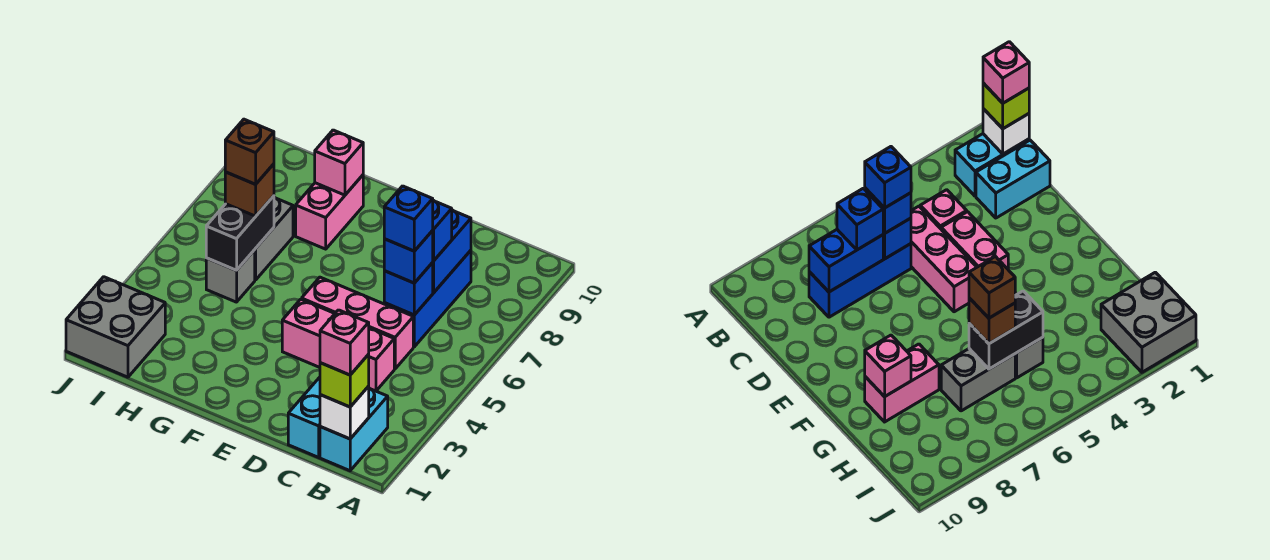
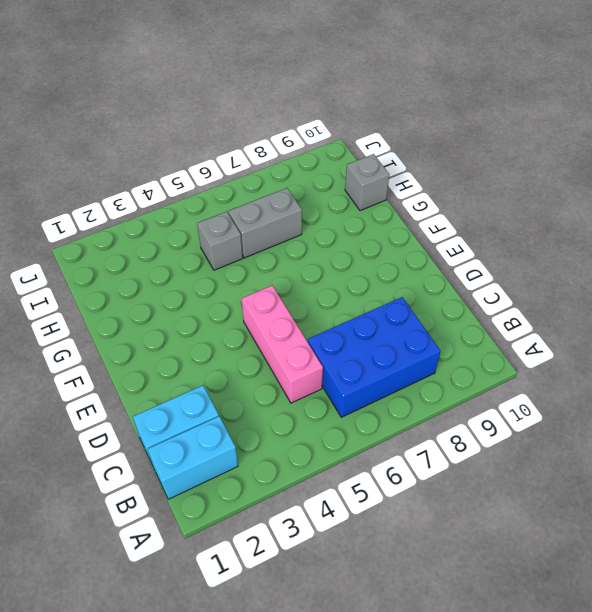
blue 2x3 brick [308,297,441,417] -> blue 1x3 brick [384,250,471,347]
grey 1x1 brick [345,154,389,211] -> none
none -> pink 1x1 brick [368,328,394,391]
none -> pink 1x2 brick [282,299,335,367]
none -> pink 1x2 brick [296,175,363,249]

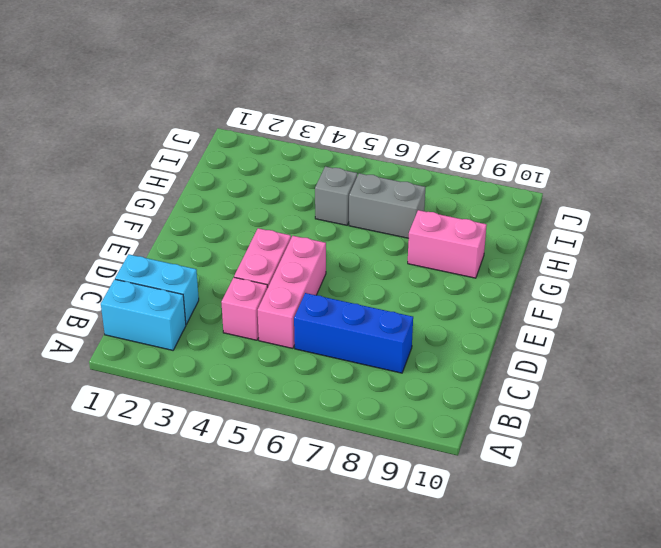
none -> grey 2x2 brick [66,277,165,377]
none -> white 1x1 brick [320,387,369,439]
none -> blue 1x1 brick [384,263,433,315]

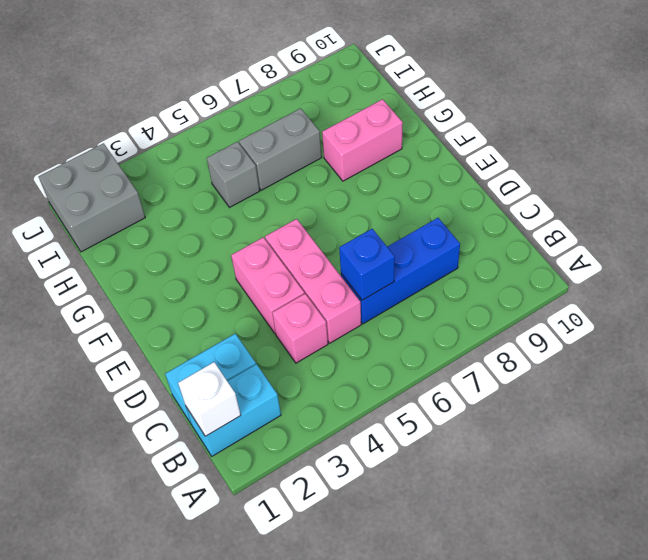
none -> blue 1x2 brick [432,210,471,293]
none -> pink 1x1 brick [315,130,363,195]
none -> black 1x2 brick [206,196,274,270]

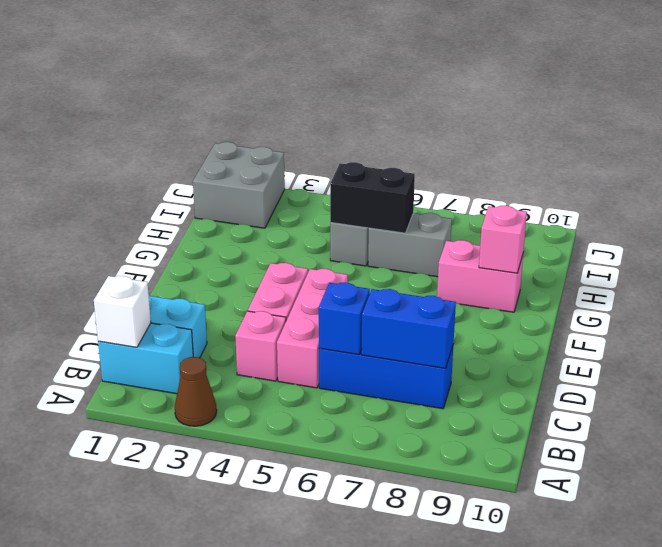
brown 1x1 cone [175,357,217,426] -> none
none -> lime 1x1 brick [320,355,369,407]
none -> blue 1x1 brick [384,231,433,283]
none -> blue 1x1 brick [432,200,452,261]

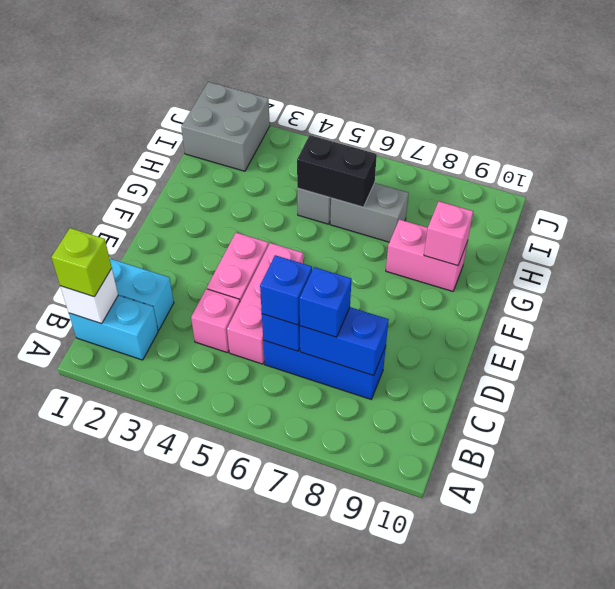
none -> brown 1x1 brick [225,164,274,216]
none -> pink 1x1 brick [320,310,369,375]
none -> blue 1x1 brick [384,186,433,251]

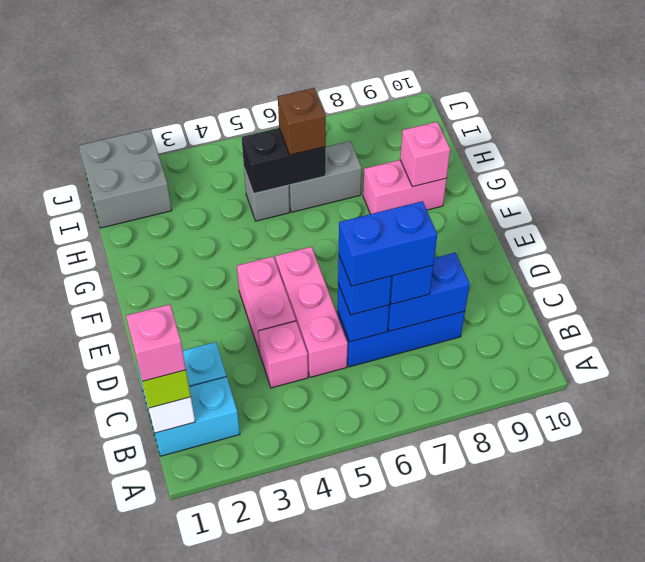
blue 1x2 brick [339,201,437,286] -> blue 1x1 brick [384,186,433,251]
none -> brown 1x1 brick [225,119,274,184]

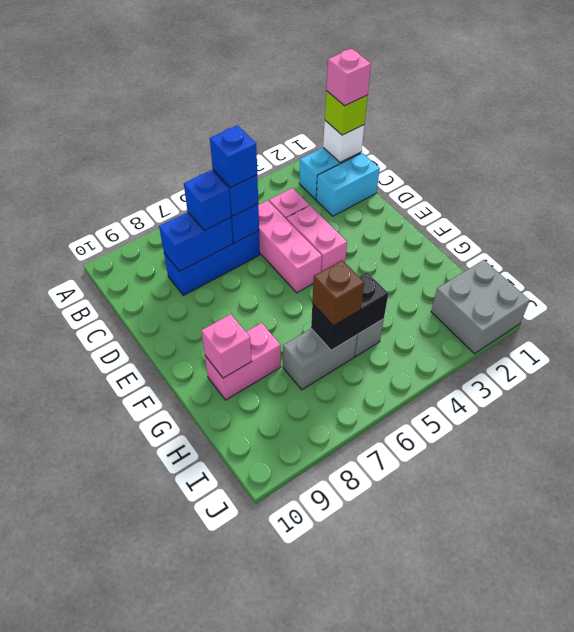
none -> brown 1x1 brick [225,119,274,184]

